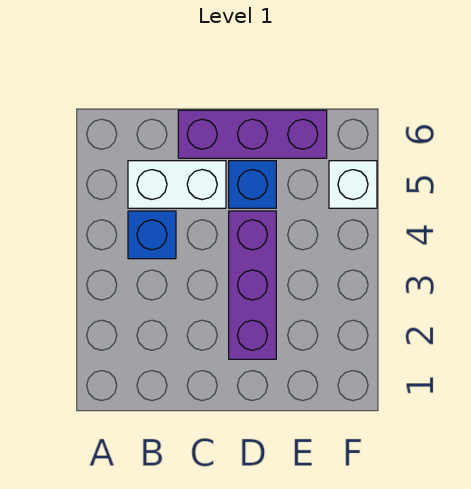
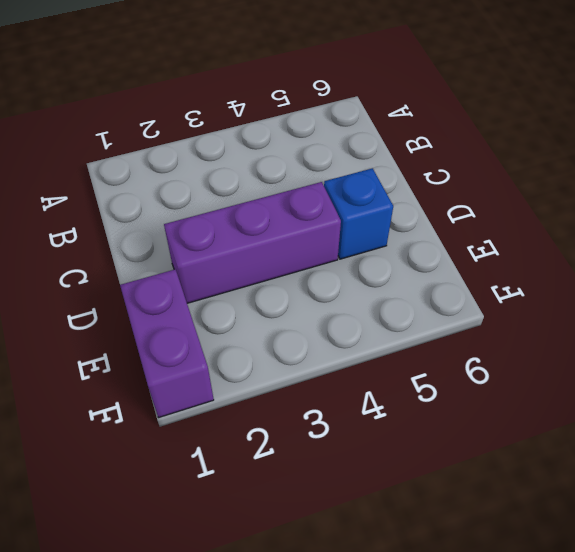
purple 1x2 brick [120,269,214,418] -> none
none -> blue 1x1 brick [128,211,176,259]
none -> white 1x2 brick [128,161,226,208]

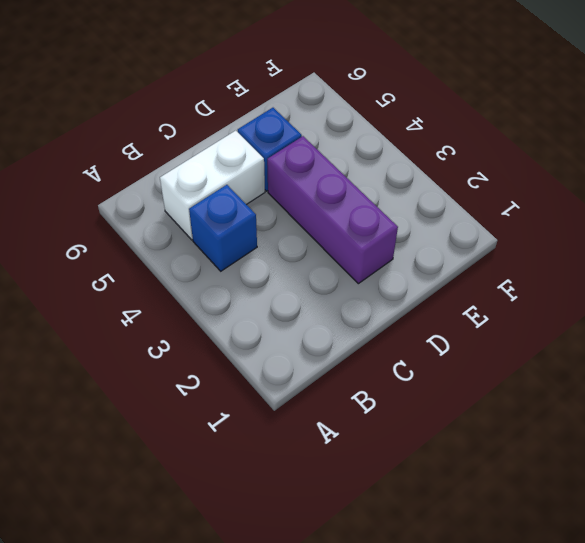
none -> purple 1x3 brick [178,110,327,158]
none -> white 1x1 brick [329,161,377,208]

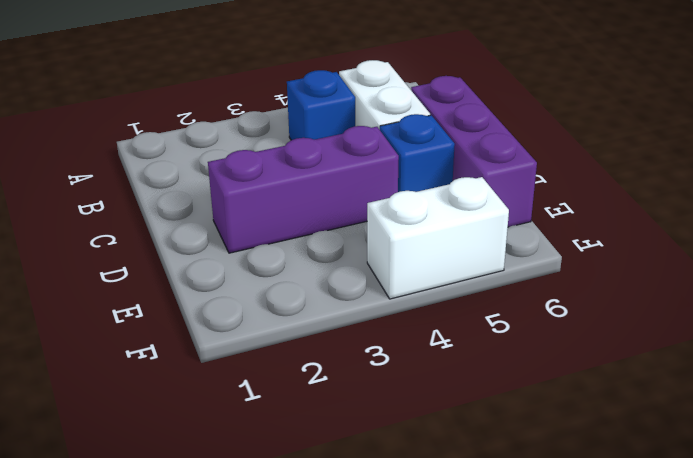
white 1x2 brick [367,177,509,299] -> white 1x1 brick [329,161,377,208]

